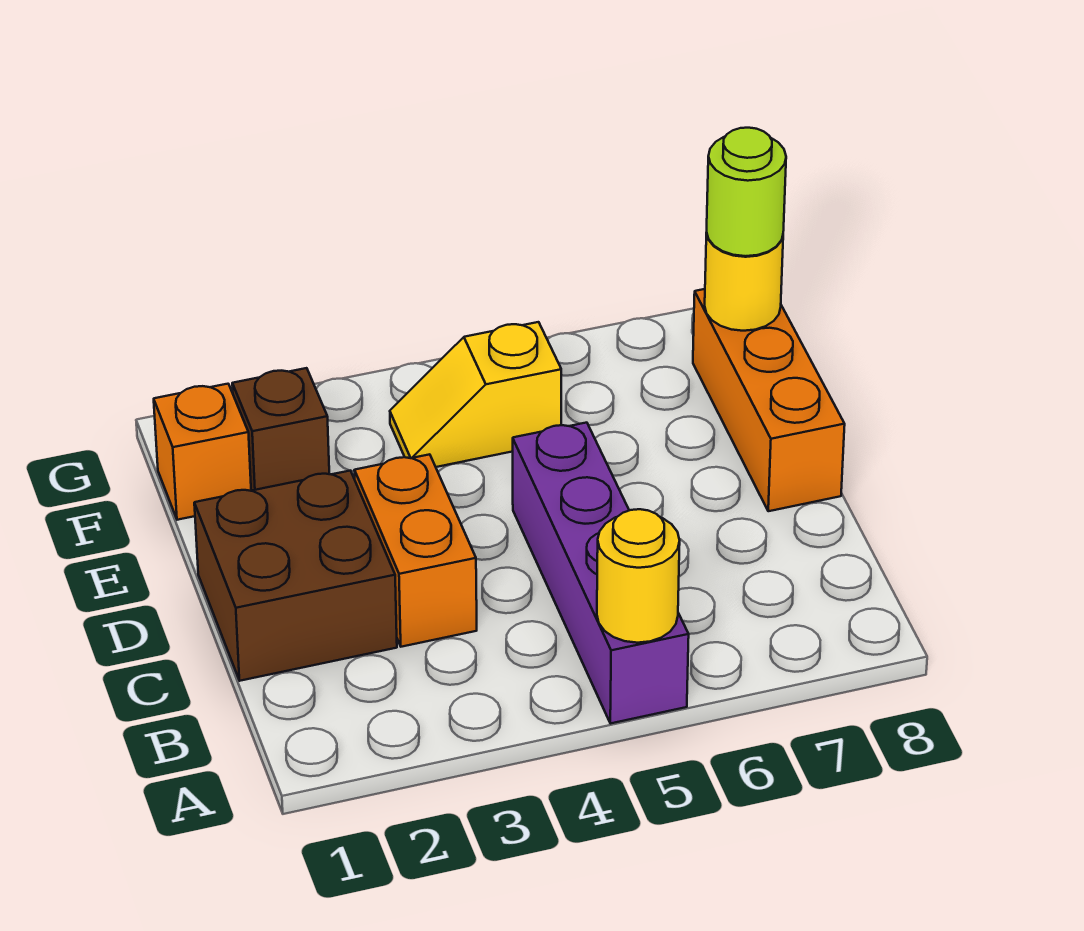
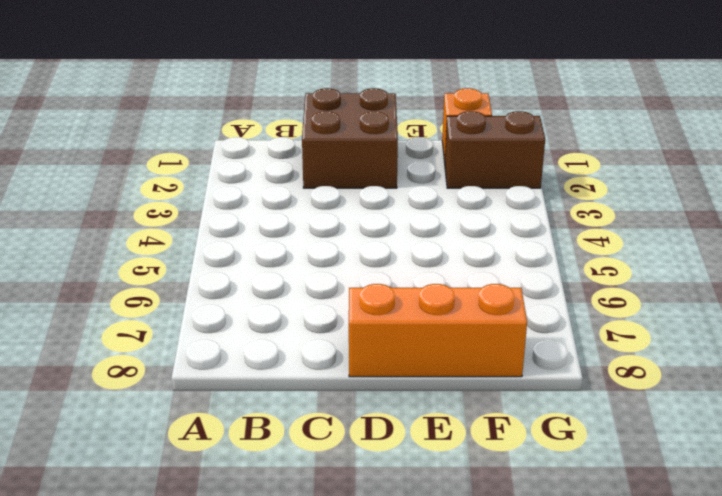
brown 1x2 brick [445,111,545,188] -> brown 1x1 brick [232,368,329,491]
none -> purple 1x4 brick [513,423,689,724]
none -> orange 1x2 brick [355,454,477,647]

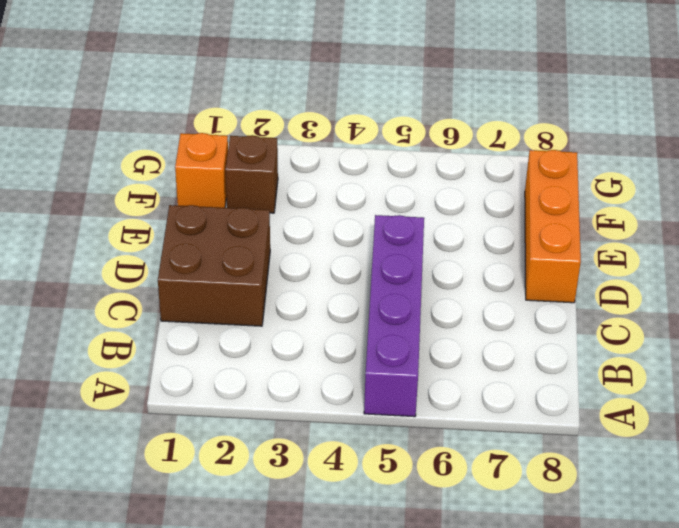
none -> orange 1x2 brick [355,454,477,647]
none -> yellow 1x2 slope [390,322,561,467]

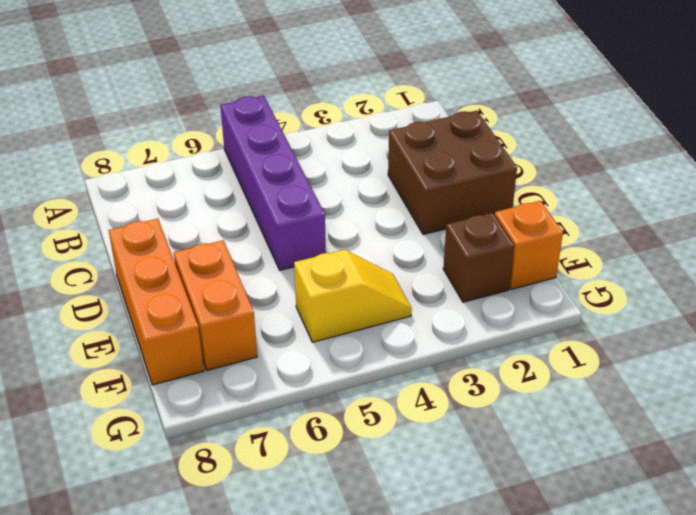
orange 1x2 brick [174,240,257,370] -> orange 1x2 brick moved to [355,454,477,647]
none -> yellow 1x1 round brick [597,509,680,643]
none -> yellow 1x1 round brick [705,233,783,331]

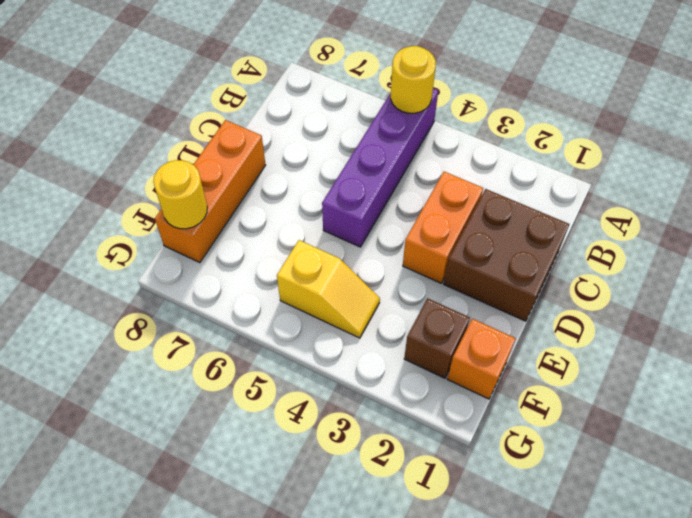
none -> lime 1x1 round brick [707,128,786,256]

